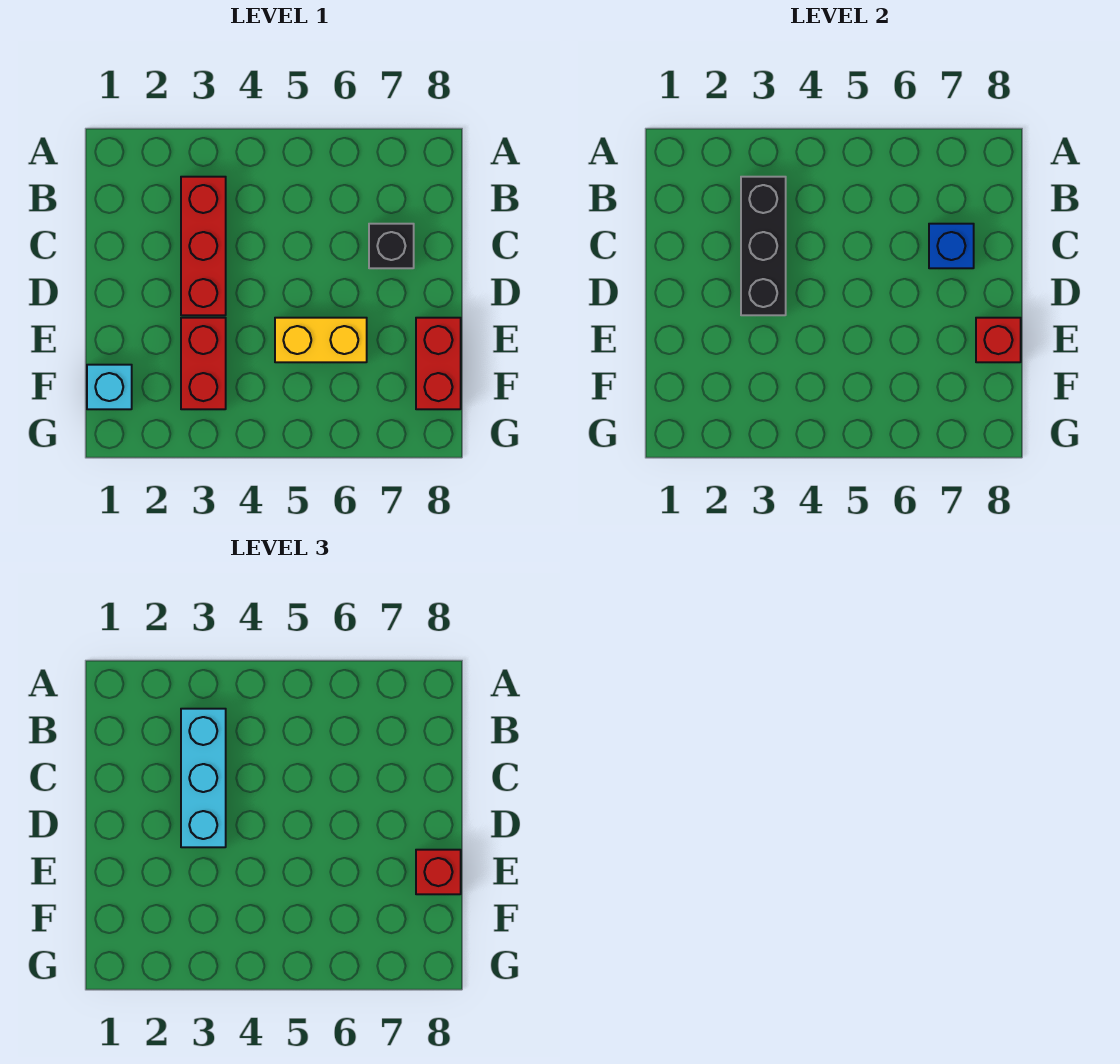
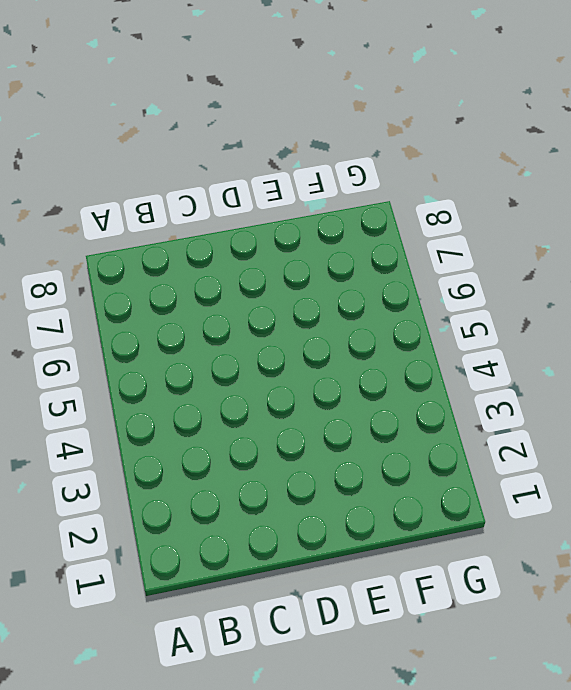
none -> red 1x3 brick [181,177,226,315]
none -> black 1x1 brick [369,224,414,268]

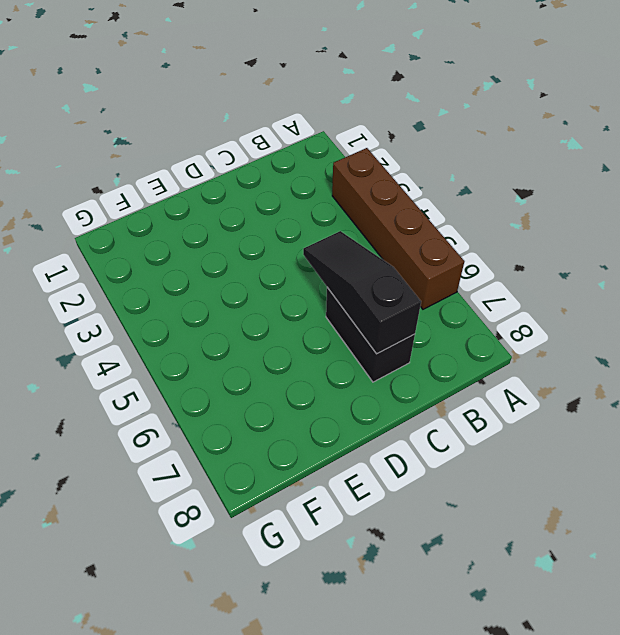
brown 1x4 brick [332,148,464,309] -> none
black 1x3 slope [303,231,421,354] -> blue 1x1 brick [929,224,974,268]
black 1x2 brick [326,288,415,382] -> black 1x1 brick [369,224,414,268]
none -> red 1x3 brick [181,177,226,315]
none -> red 1x2 brick [181,318,226,409]

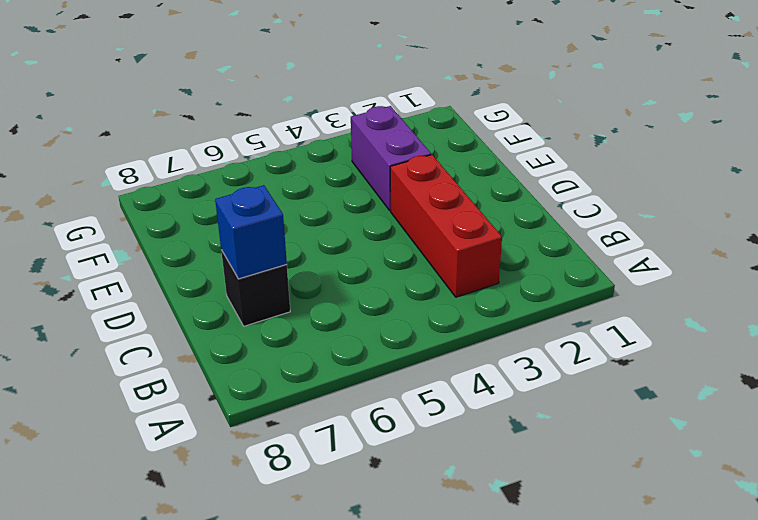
purple 1x2 brick [351,106,431,210] -> red 1x2 brick [181,318,226,409]
none -> yellow 1x2 brick [275,318,367,362]
none -> red 1x2 brick [416,318,461,409]

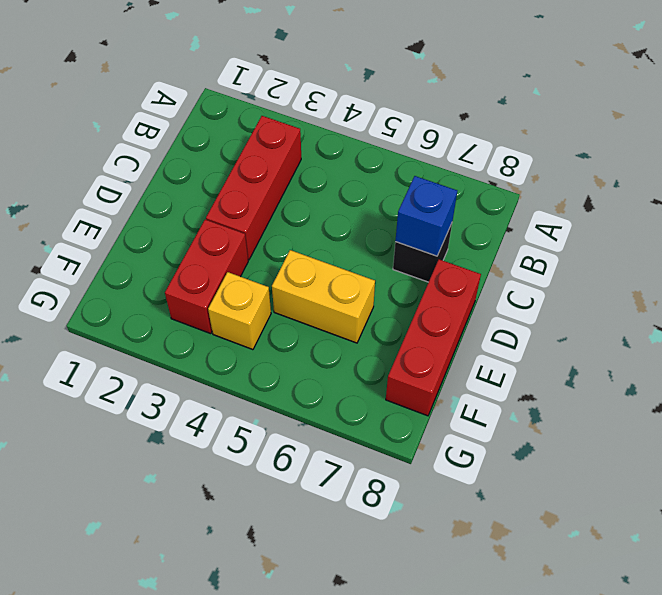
red 1x3 brick [386,259,481,416] -> red 1x2 brick [416,318,461,409]
yellow 1x1 brick [208,272,271,350] -> none
none -> cyan 1x1 brick [87,365,132,409]
none -> black 1x3 brick [741,177,786,315]

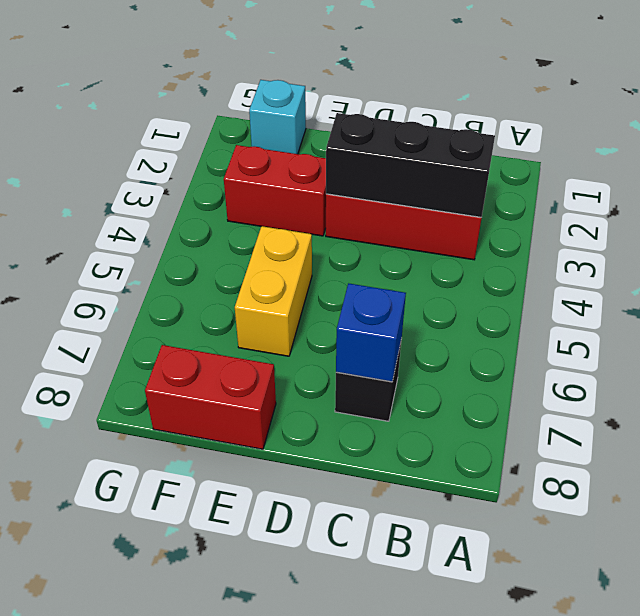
none -> red 1x1 brick [976,318,1021,362]
none -> cyan 1x3 brick [181,709,226,847]

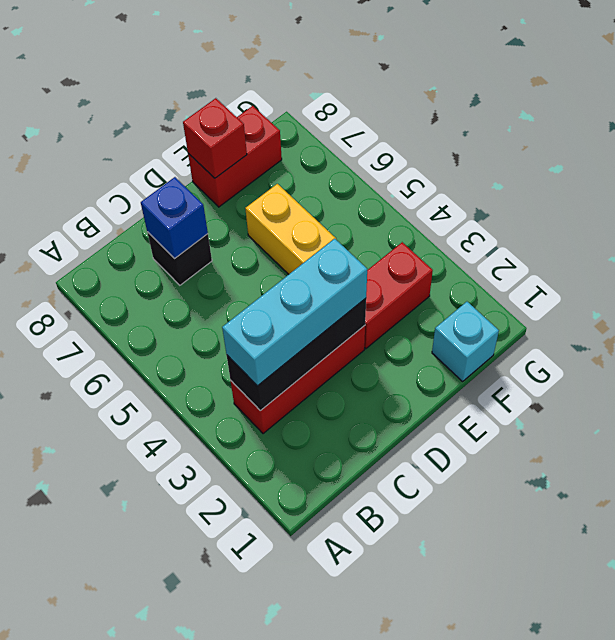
none -> red 1x1 brick [416,850,461,894]

